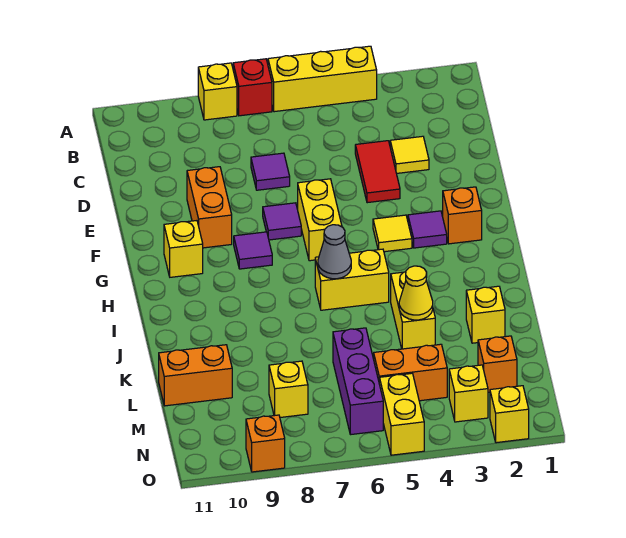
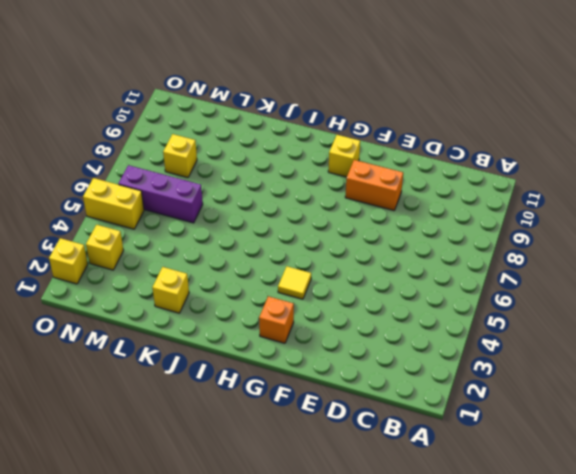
none -> yellow 1x3 brick [268,46,377,112]
none -> red 1x1 brick [233,59,272,116]
none -> yellow 1x1 brick [198,63,237,120]

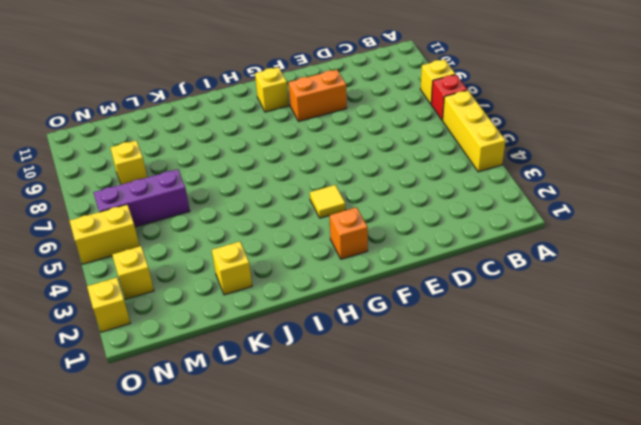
none -> yellow 1x1 tile [390,136,429,173]
none -> red 1x2 tile [355,141,400,203]
none -> purple 1x1 tile [251,153,290,190]

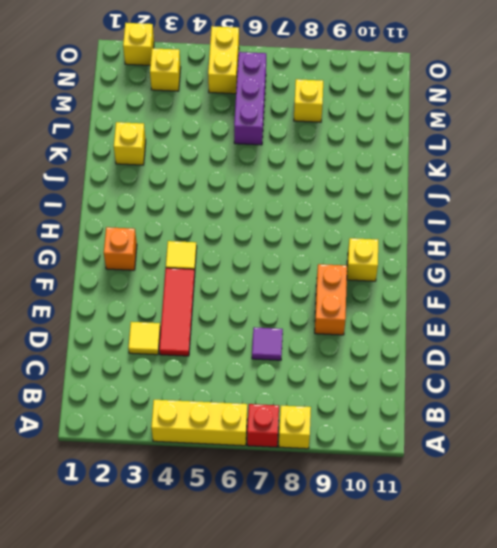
red 1x3 tile [159,268,195,356] -> red 1x2 tile [355,141,400,203]
none -> yellow 1x2 brick [298,179,342,261]
none -> purple 1x1 tile [263,203,301,240]
none -> purple 1x1 tile [408,211,447,248]

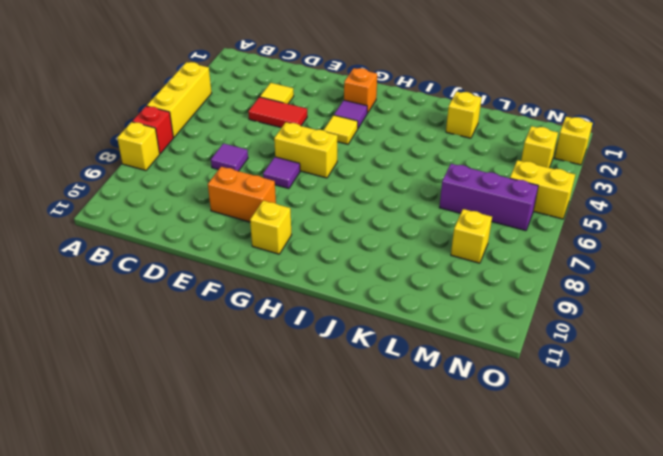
none -> purple 1x1 tile [234,232,272,269]
none -> yellow 1x2 brick [315,249,389,310]
none -> yellow 1x2 brick [391,272,435,349]

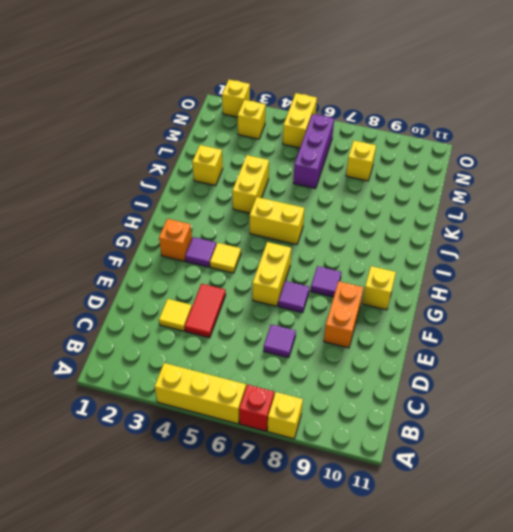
none -> orange 1x2 brick [159,345,232,406]
none -> orange 1x1 brick [478,336,517,392]
none -> orange 1x2 brick [374,344,447,401]

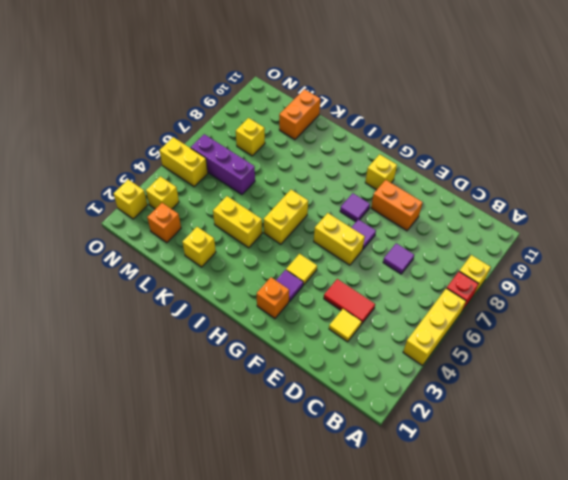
none -> orange 1x2 brick [374,344,447,401]
none -> orange 1x1 brick [246,415,285,472]
none -> grey 1x1 cone [318,225,351,279]

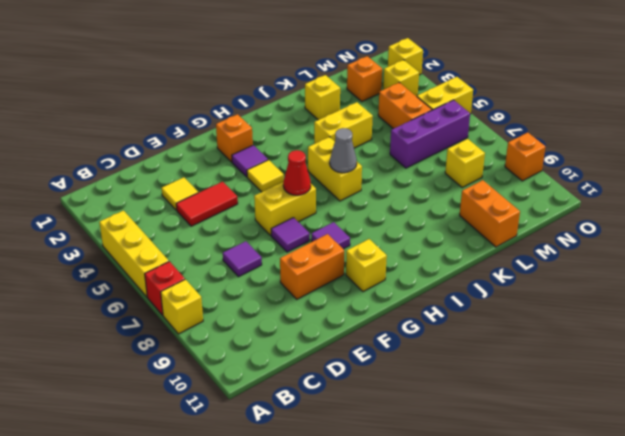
red 1x1 cone [283,150,311,195] -> none
none -> yellow 1x1 cone [399,266,433,320]

